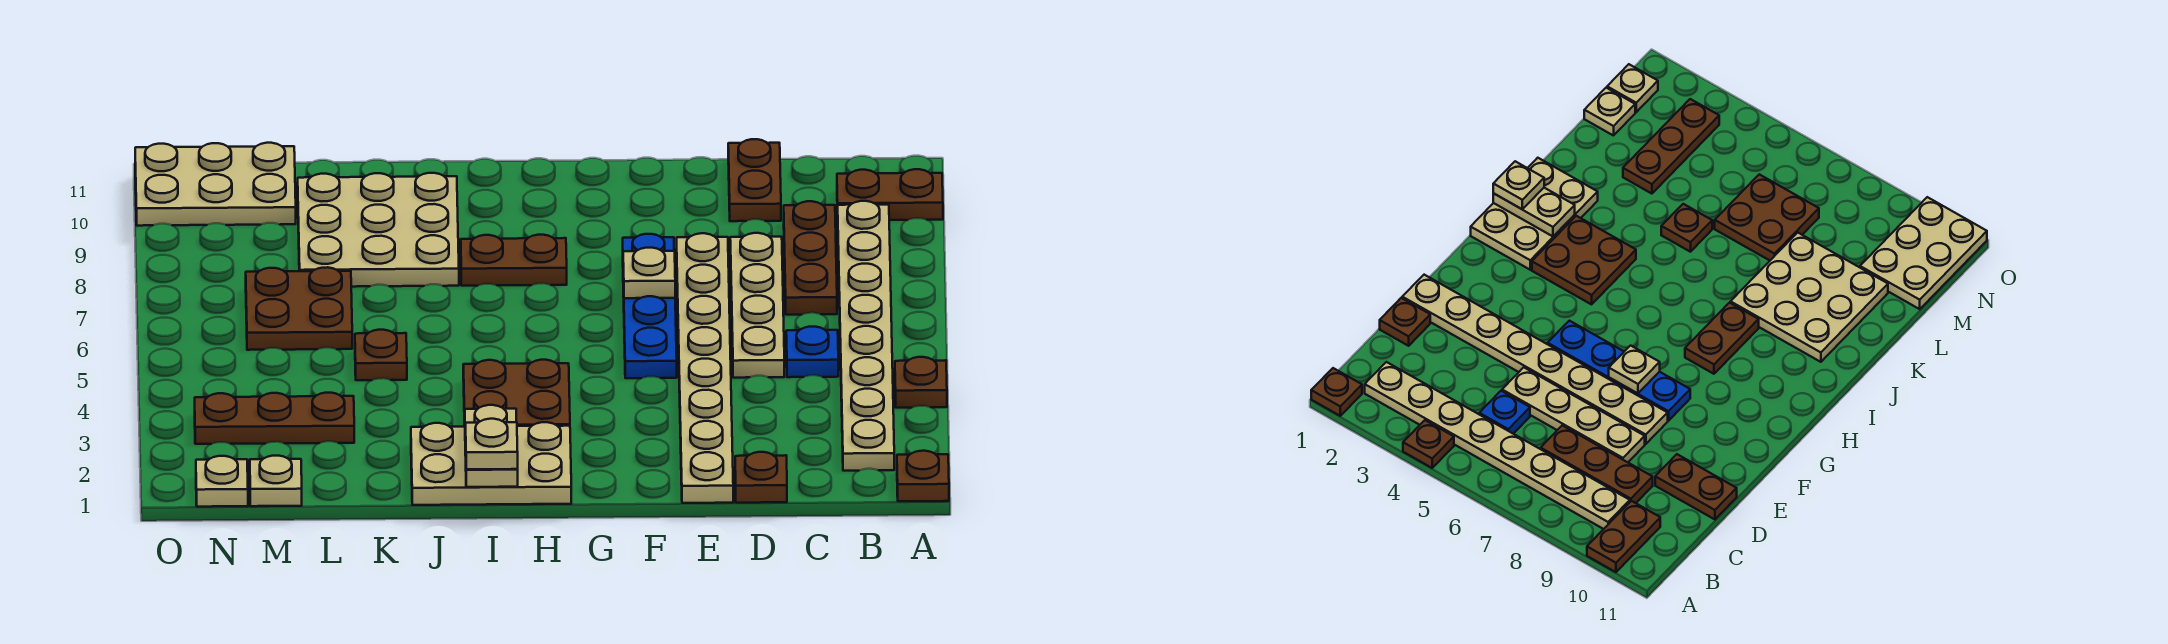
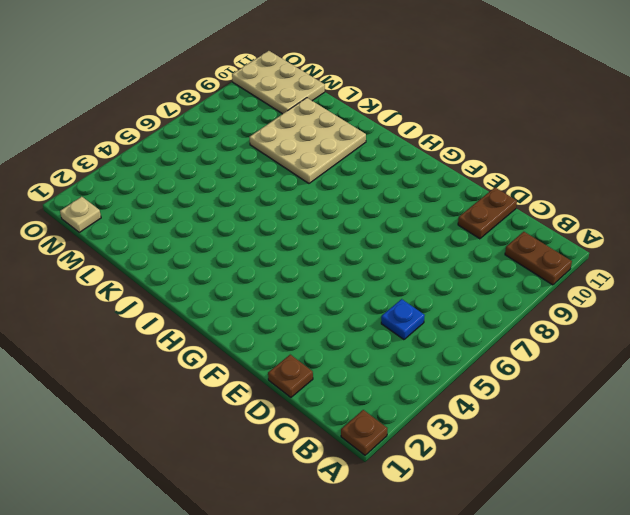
none -> brown 1x1 plate [895,357,947,408]
none -> tan 1x8 plate [838,201,894,471]
none -> brown 1x3 plate [784,201,837,315]

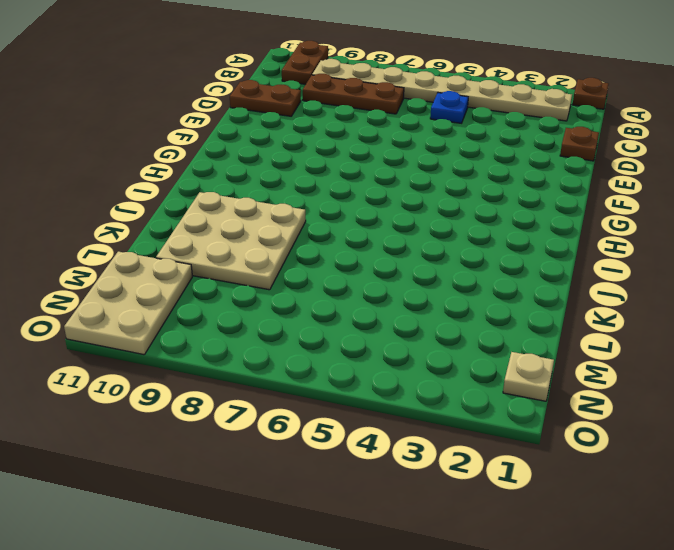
none -> brown 1x1 plate [895,357,947,408]
none -> tan 1x4 plate [730,233,784,378]
none -> tan 1x8 plate [677,233,733,503]

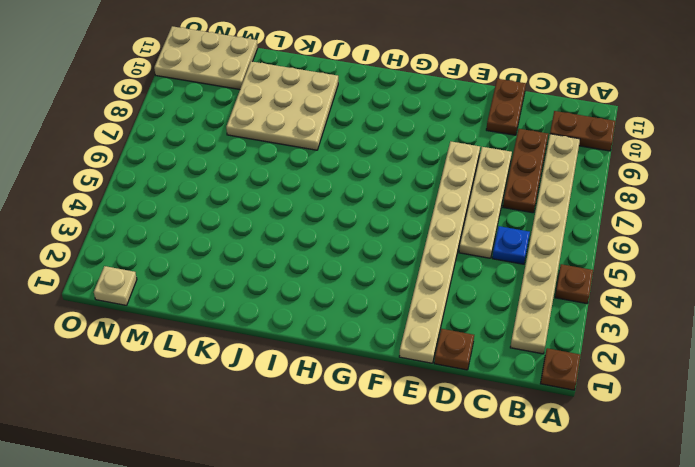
none -> blue 1x4 plate [623,234,677,378]
none -> tan 2x3 plate [411,422,571,505]
none -> brown 2x2 plate [463,360,570,426]

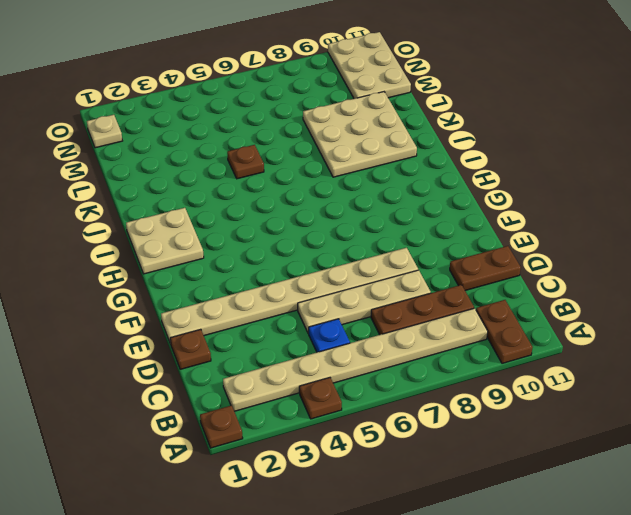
tan 2x2 plate [126,208,204,274] -> tan 2x3 plate [411,422,571,505]
none -> blue 1x4 plate [623,234,677,378]
none -> brown 2x2 plate [463,360,570,426]
none -> brown 1x2 plate [461,235,567,286]

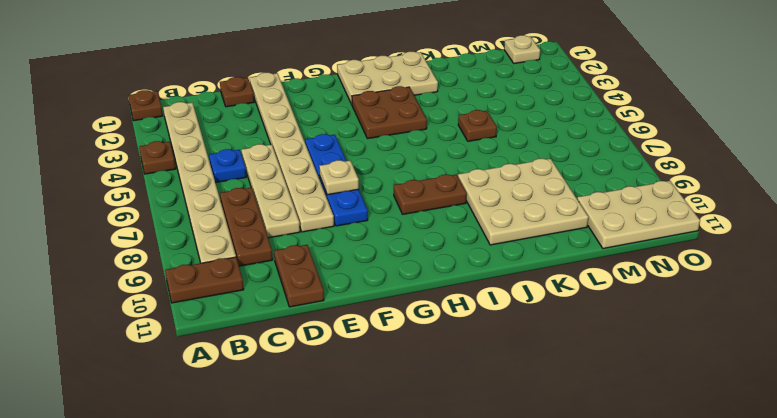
none -> brown 1x3 plate [195,393,354,444]
none -> brown 2x2 plate [246,267,352,350]
none -> tan 1x1 plate [250,456,302,506]

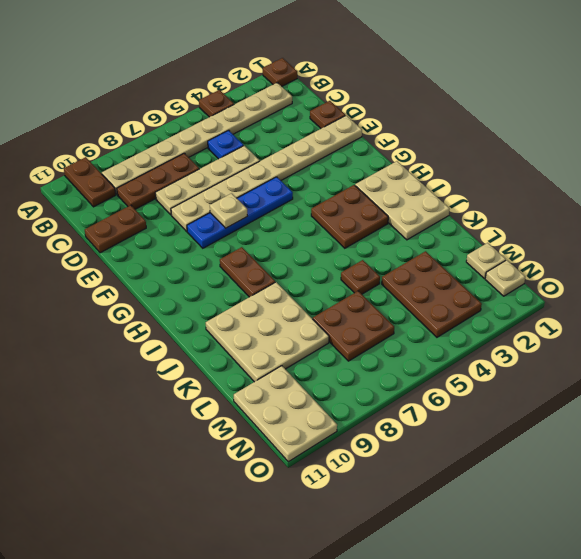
brown 2x3 plate [382,251,482,337] -> brown 1x3 plate [195,393,354,444]
none -> tan 1x2 plate [465,405,518,487]
none -> tan 1x1 plate [466,419,518,469]

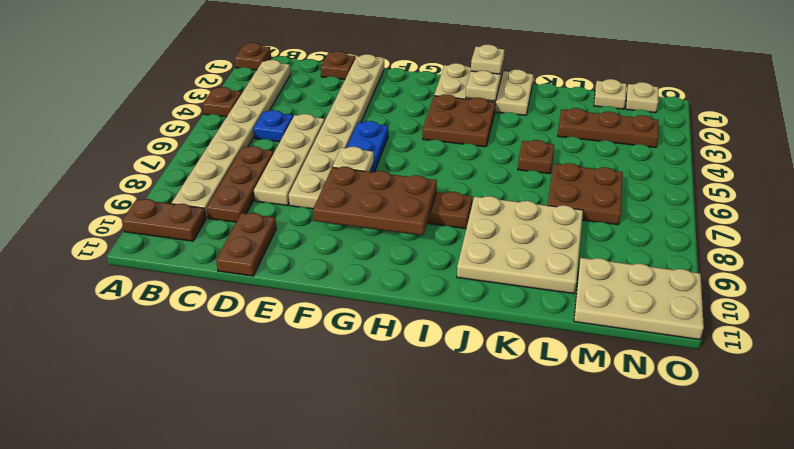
brown 2x3 plate [313,167,437,235] -> none

